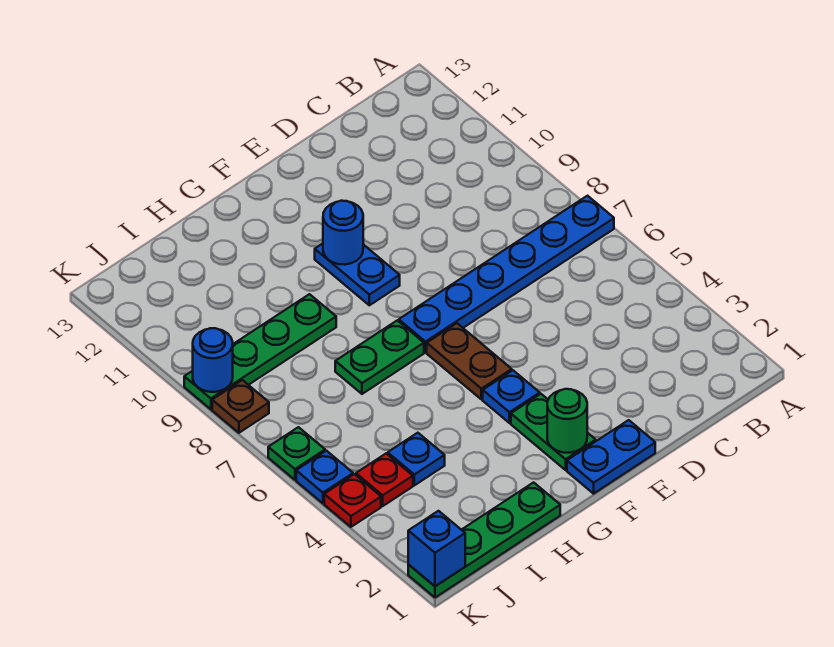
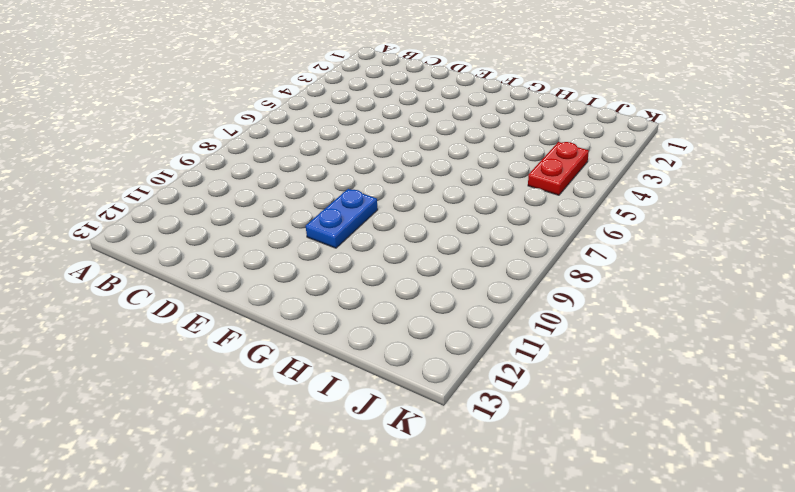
red 1x2 plate [528,142,589,195] -> red 1x1 plate [356,454,413,506]
none -> blue 1x6 plate [399,196,614,352]
none -> blue 1x2 plate [567,420,655,494]
none -> green 1x2 plate [511,394,596,470]

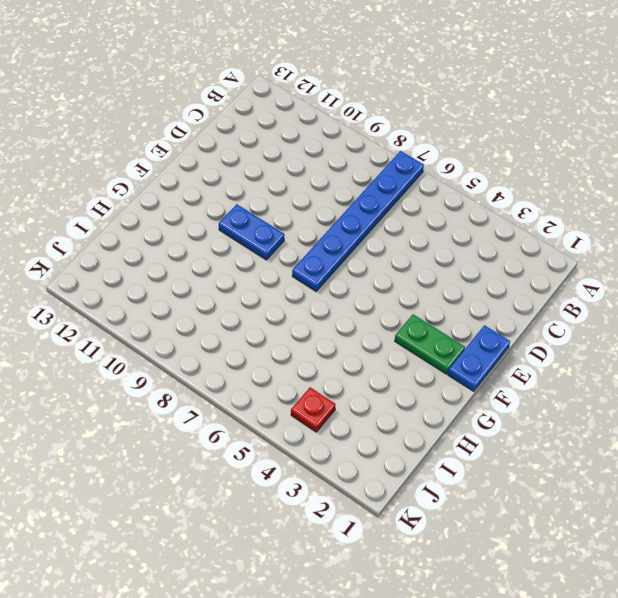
none -> blue 1x1 plate [483,370,540,423]
none -> brown 1x2 plate [427,323,512,400]
none -> green 1x2 plate [335,320,424,394]

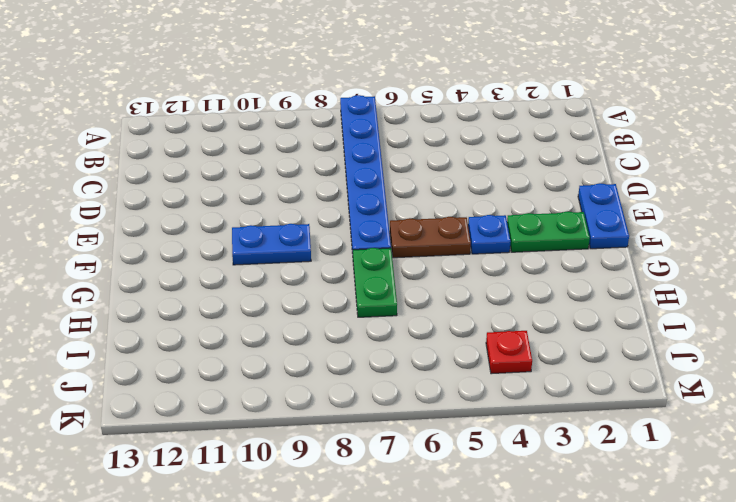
none -> green 1x4 plate [408,482,560,598]
none -> green 1x4 plate [184,294,336,409]
none -> blue 1x1 plate [388,433,445,485]

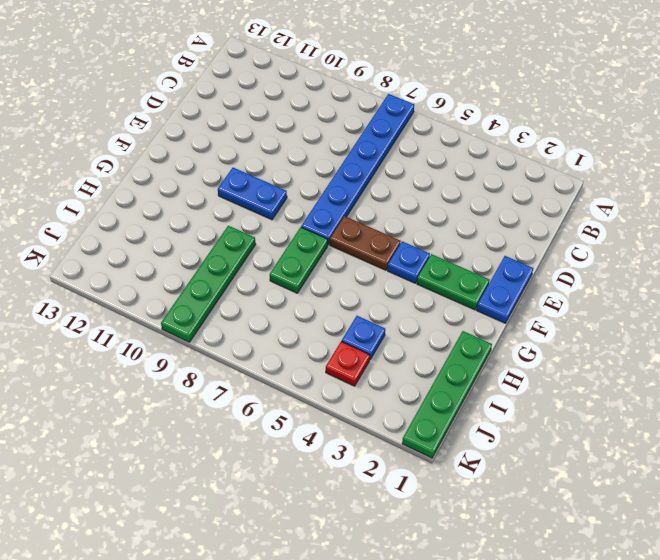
none -> red 1x1 plate [324,474,381,527]
none -> blue 1x1 plate [296,451,353,503]
none -> green 1x1 plate [268,427,325,480]

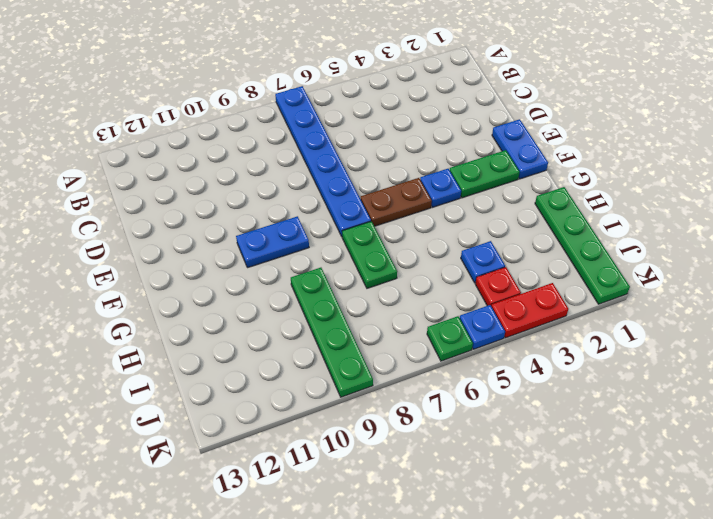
red 1x2 plate [491,283,568,338] -> red 1x1 plate [324,474,381,527]
none -> brown 1x1 plate [212,380,269,433]
none -> green 1x1 round brick [547,389,587,453]
none -> blue 1x1 round brick [323,201,363,265]

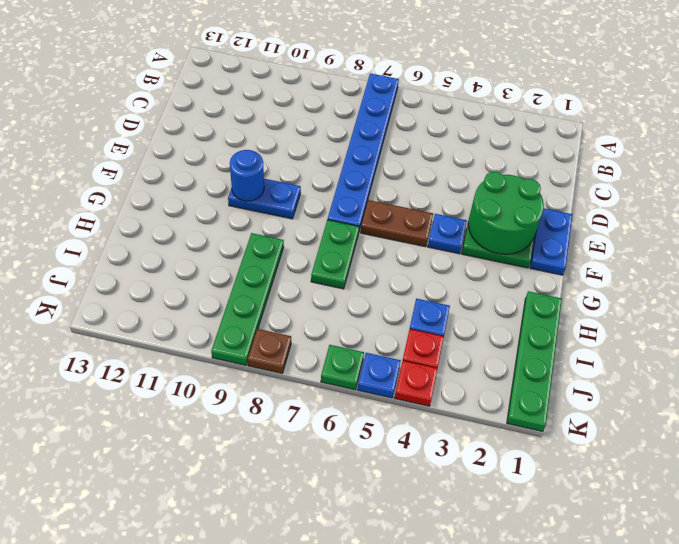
green 2x2 round brick [468,172,544,254] -> green 1x1 round brick [547,389,587,453]
none -> blue 1x1 brick [408,511,465,586]
none -> blue 1x1 round brick [193,328,233,392]

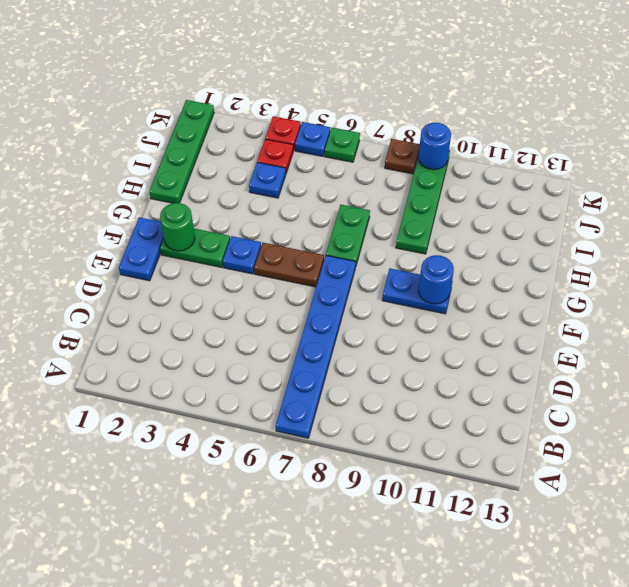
none -> blue 1x1 brick [408,511,465,586]

